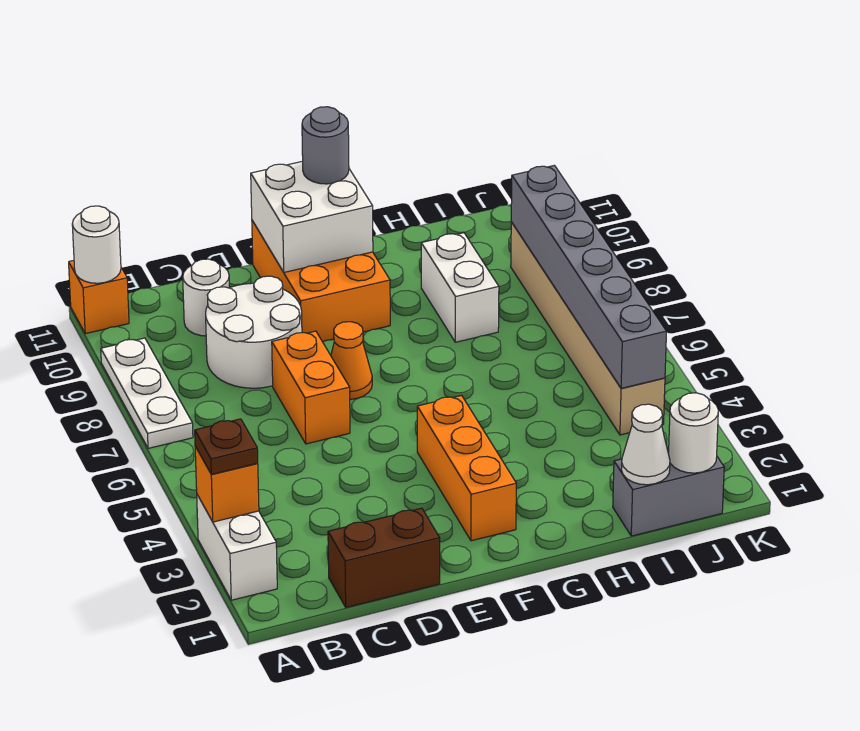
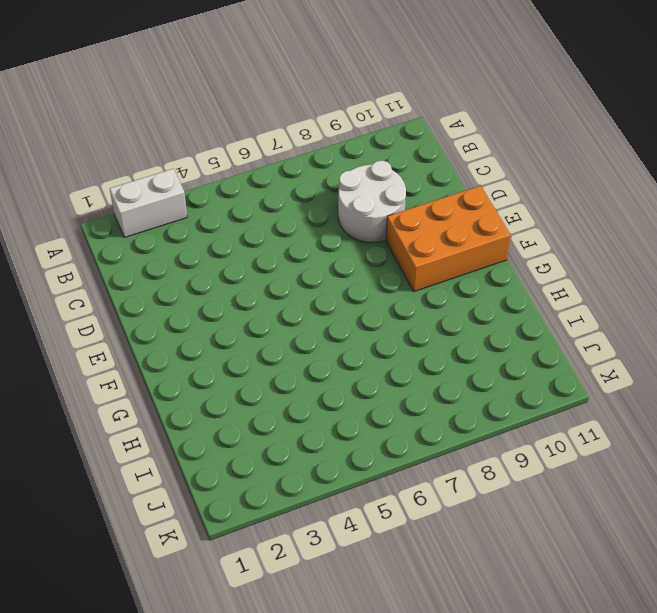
none -> white 1x3 plate [101,338,193,448]
none -> orange 1x1 brick [69,260,129,334]
none -> brown 1x2 brick [328,508,440,607]

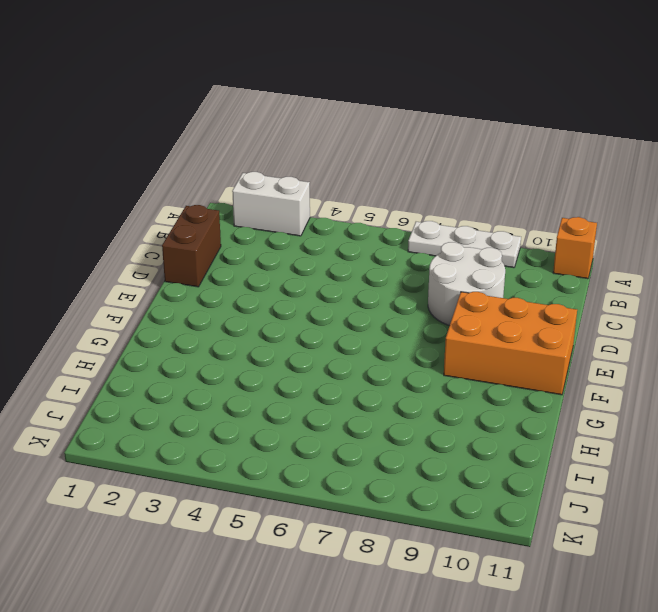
none -> white 1x1 round brick [183,259,230,336]
none -> orange 1x2 brick [272,331,350,444]
none -> orange 1x1 cone [331,322,372,399]

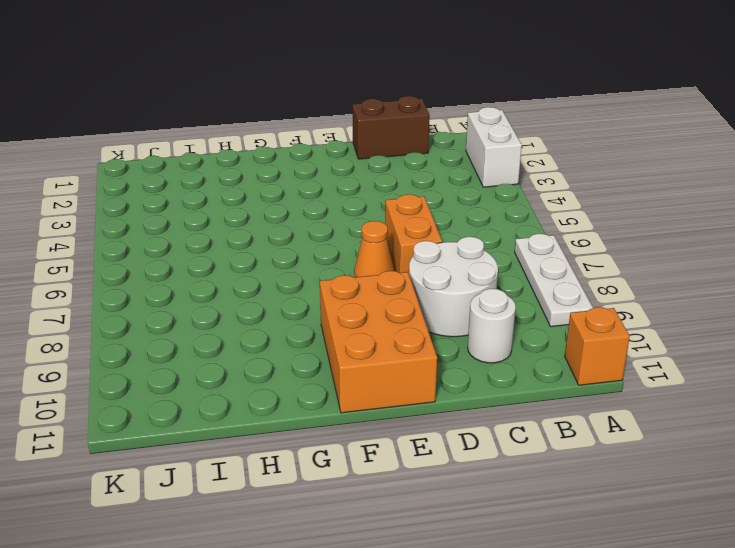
none -> orange 1x3 brick [417,395,516,541]
none -> white 1x2 brick [421,233,499,342]
none -> grey 1x2 brick [613,448,724,536]

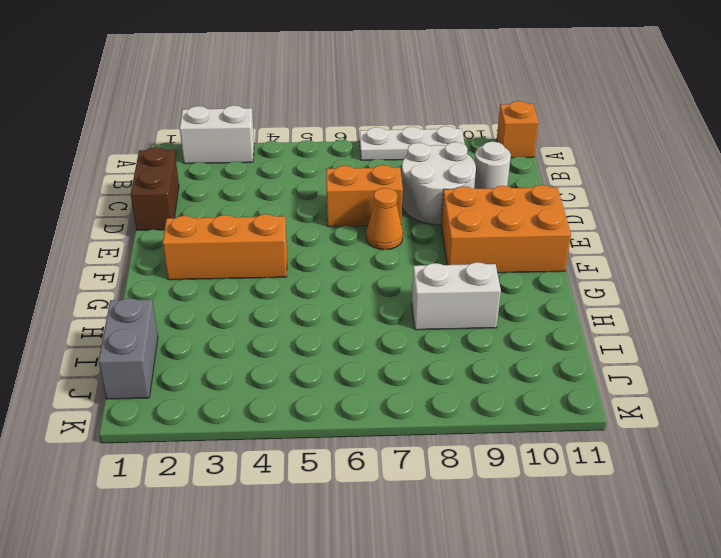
none -> tan 1x6 brick [511,222,665,435]
none -> orange 1x1 brick [195,446,259,522]
none -> white 1x1 round brick [72,206,121,283]

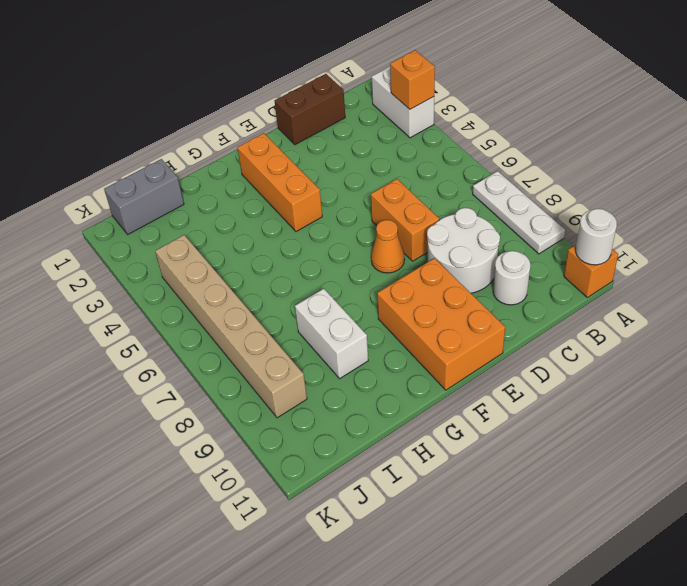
none -> white 2x2 brick [251,161,373,272]
none -> white 1x1 cone [621,404,670,485]
none -> white 1x1 round brick [669,393,718,473]

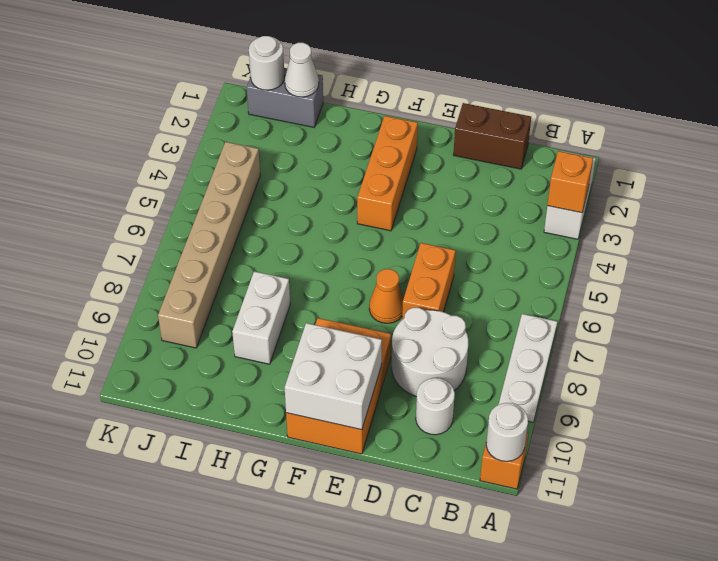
none -> grey 1x6 brick [511,165,667,388]
none -> brown 1x1 plate [195,419,258,474]
none -> grey 1x1 round brick [302,107,349,184]

